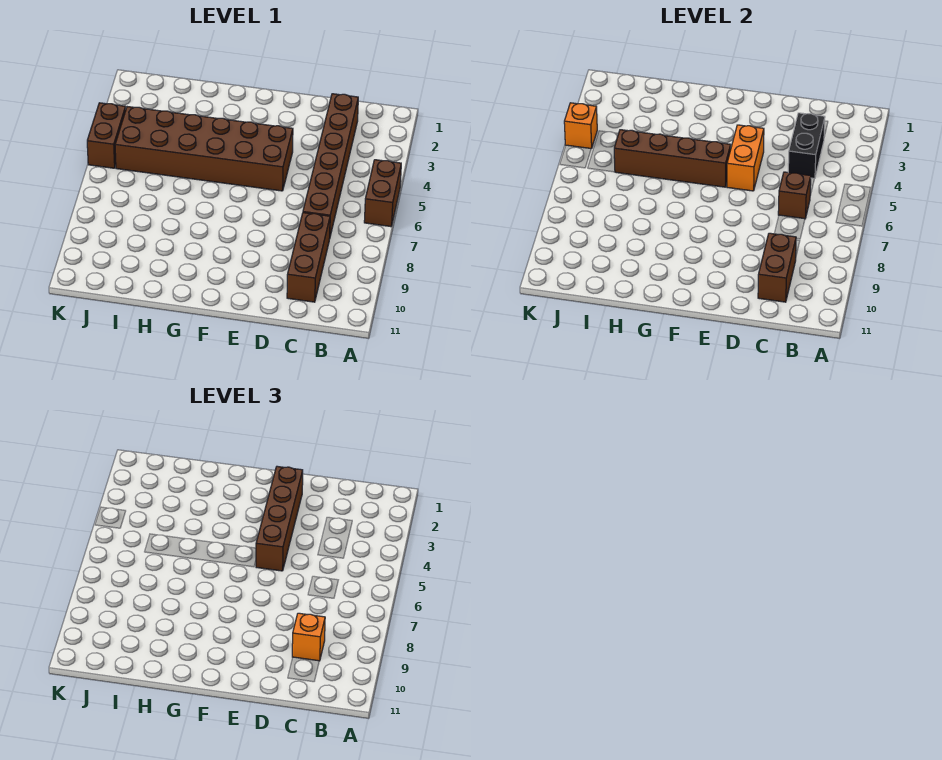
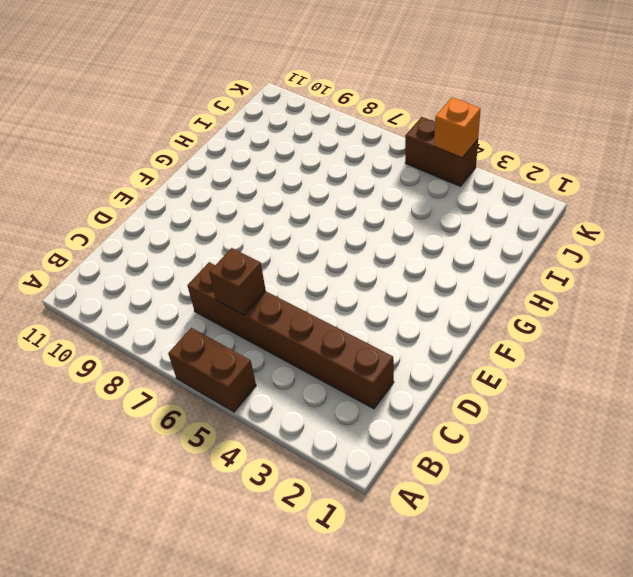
none -> brown 1x3 brick [287,213,330,302]
none -> brown 2x6 brick [115,107,293,191]
none -> black 1x2 brick [788,113,825,179]

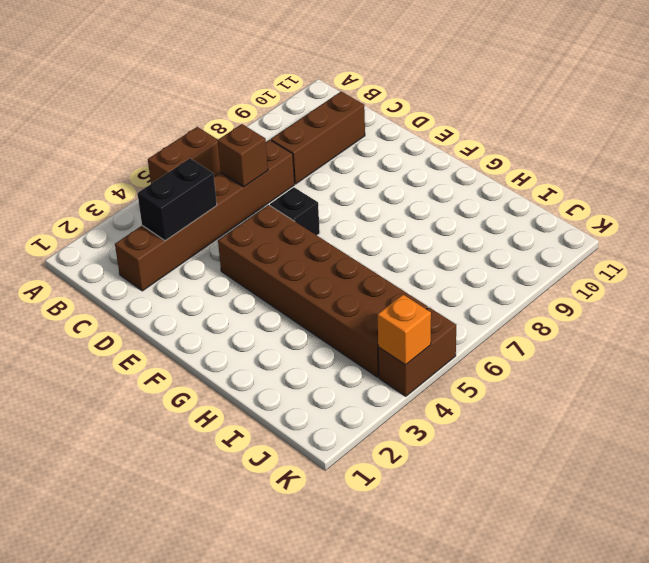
black 1x1 brick [270,187,320,235] -> none
none -> brown 1x2 brick [758,233,796,302]
none -> orange 1x2 brick [727,125,764,191]
none -> brown 1x4 brick [614,130,731,187]

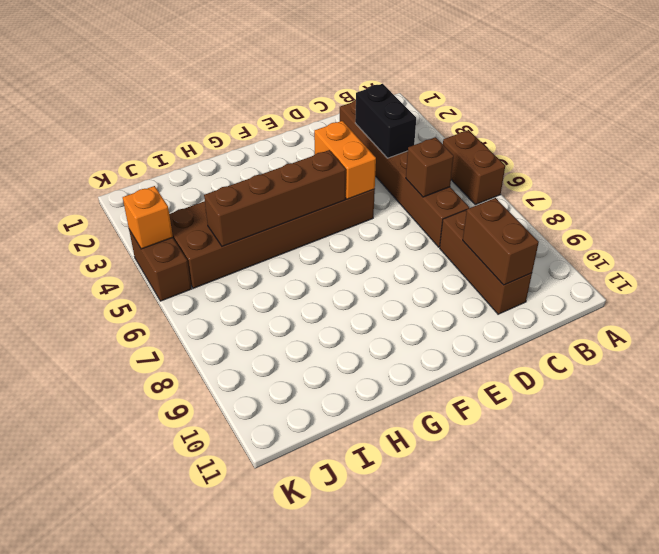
none -> orange 1x1 brick [292,613,325,661]
none -> brown 1x4 brick [256,466,303,571]

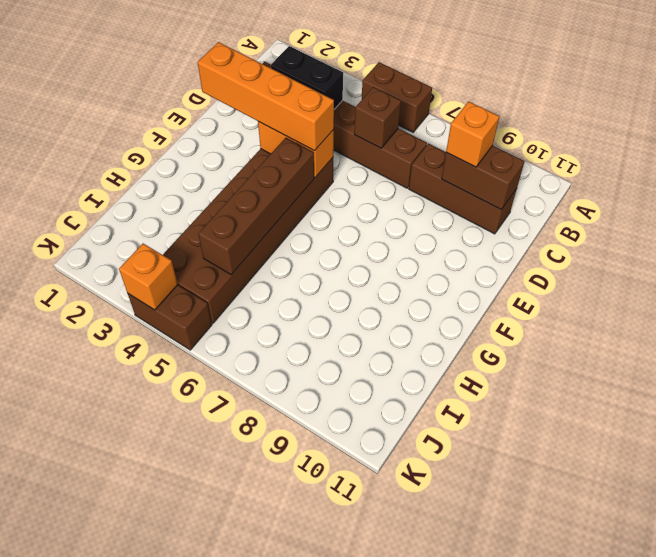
orange 1x4 brick [198,42,334,151] -> brown 1x4 brick [256,466,303,571]

